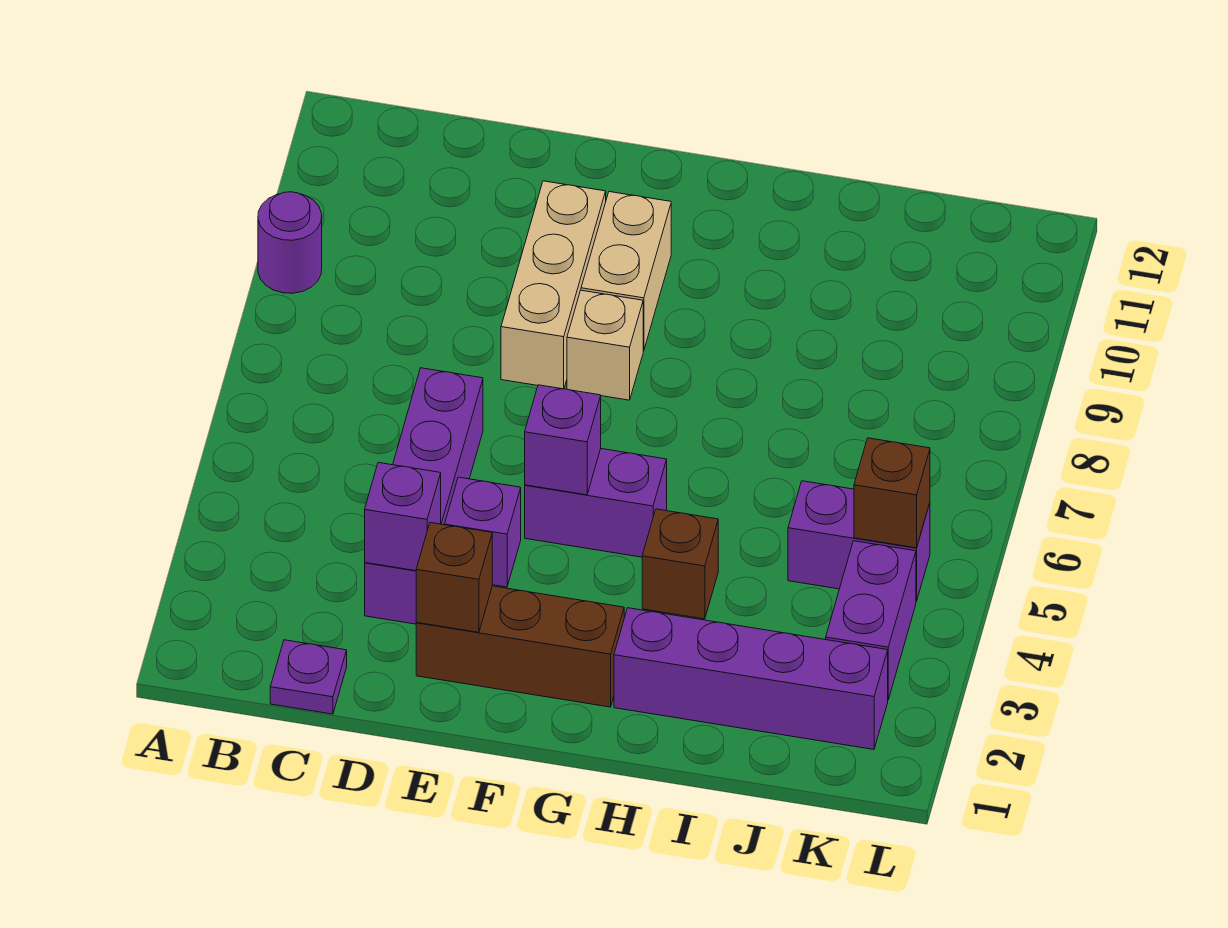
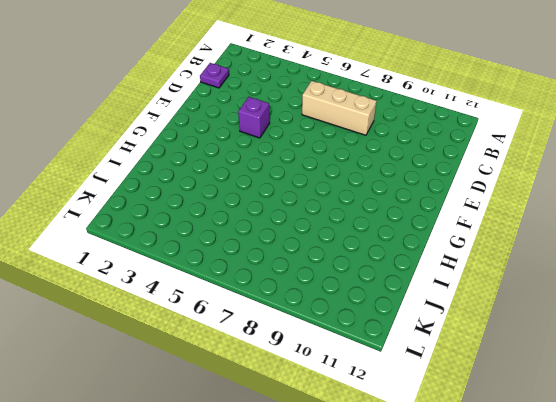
tan 1x3 brick [302,81,376,135] -> tan 1x3 brick moved to [501,181,606,389]
none -> purple 1x1 round brick [258,192,322,293]
none -> purple 1x4 brick [365,368,483,624]
none -> brown 1x3 brick [416,586,624,707]

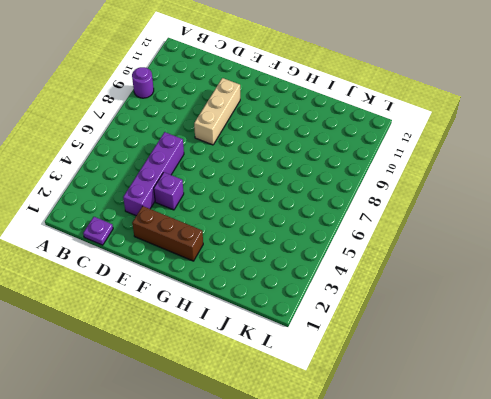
none -> purple 1x2 brick [525,449,667,557]
none -> tan 1x1 brick [567,290,643,400]
none -> tan 1x2 brick [581,192,671,351]

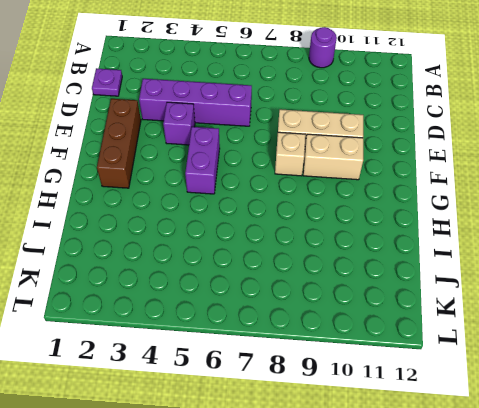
none -> purple 1x4 brick [614,608,888,750]
none -> brown 1x1 brick [642,509,718,619]
none -> purple 1x2 brick [788,481,930,601]

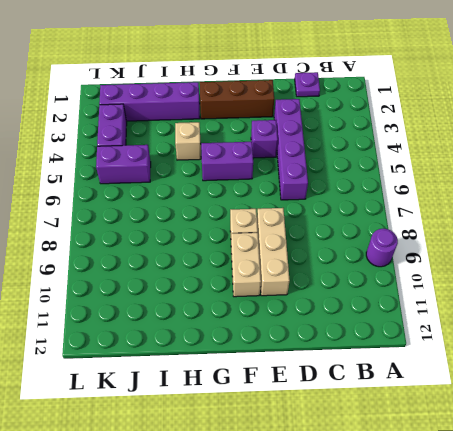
tan 1x1 brick [175,122,201,160] -> brown 1x1 brick [642,509,718,619]
none -> purple 1x1 brick [365,463,441,571]
none -> brown 1x1 brick [416,523,492,632]
none -> purple 1x1 brick [525,385,601,495]

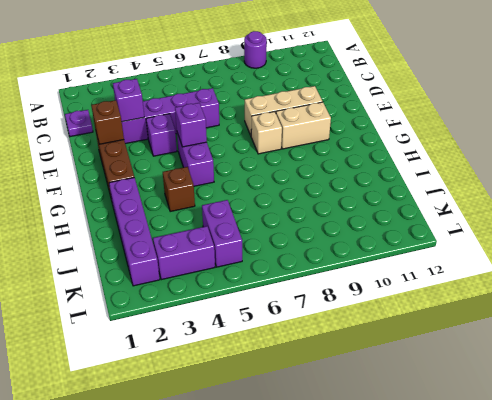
none -> brown 1x1 brick [854,438,930,548]

